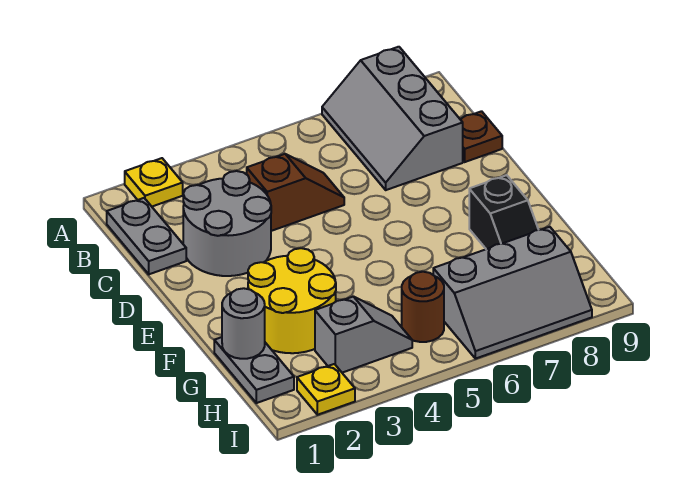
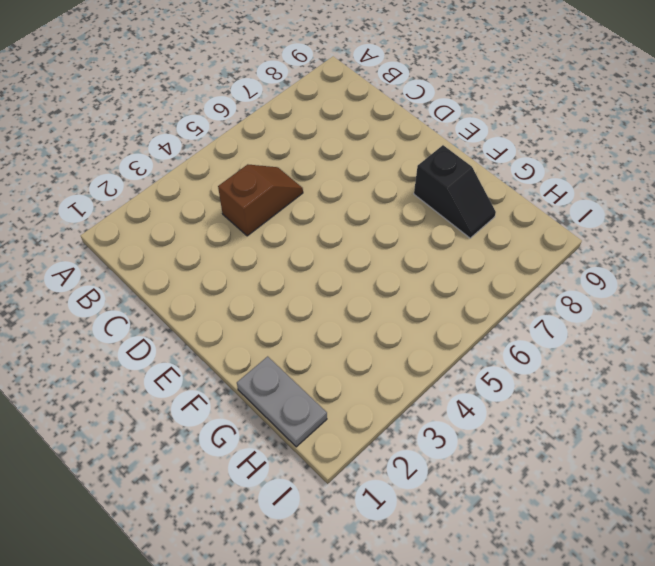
none -> yellow 1x1 plate [125,158,183,206]
none -> grey 2x3 slope [322,47,463,190]
none -> grey 1x2 plate [107,198,186,274]

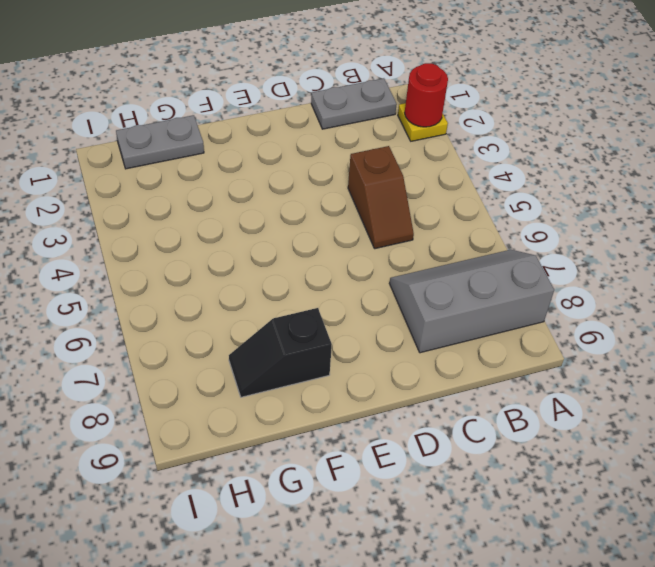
red 1x1 round brick [405,63,448,127] -> none
none -> grey 2x2 round brick [183,171,271,276]
none -> brown 1x1 plate [460,111,502,162]
none -> yellow 2x2 round brick [248,248,336,353]

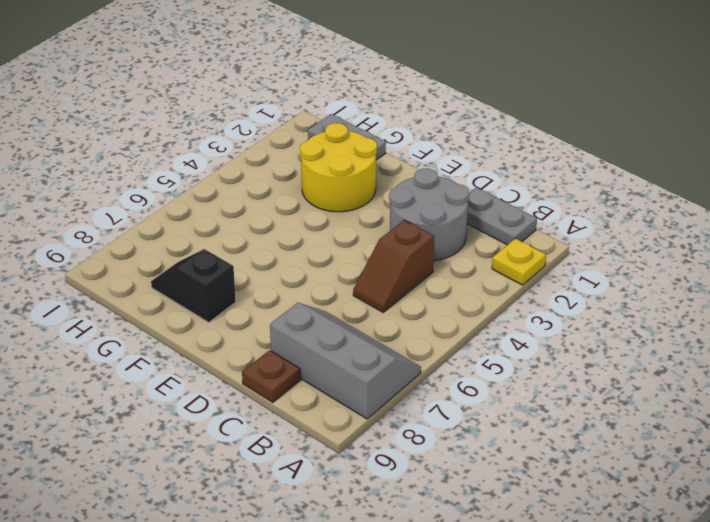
none -> grey 1x2 slope [315,297,412,373]
none -> brown 1x1 round brick [402,272,444,342]
none -> grey 2x3 slope [433,227,592,359]

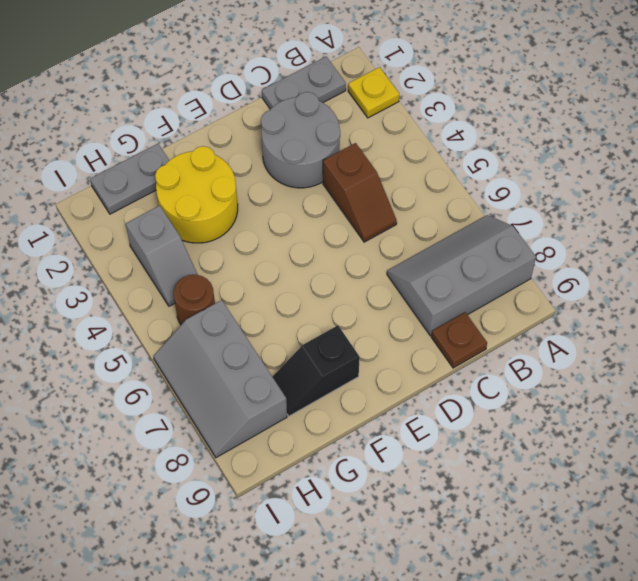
none -> yellow 1x1 plate [297,364,355,415]
none -> grey 1x1 round brick [222,288,265,359]

